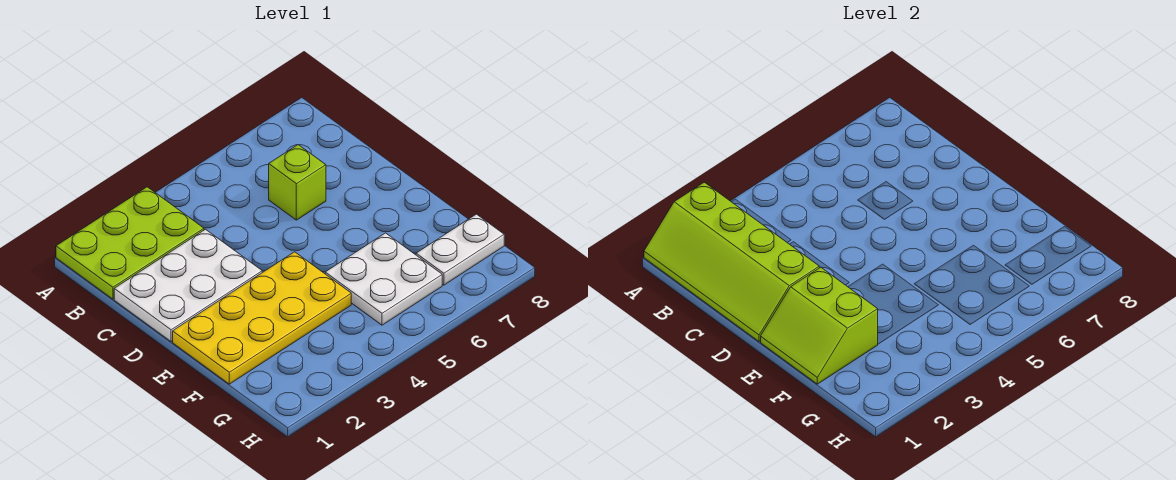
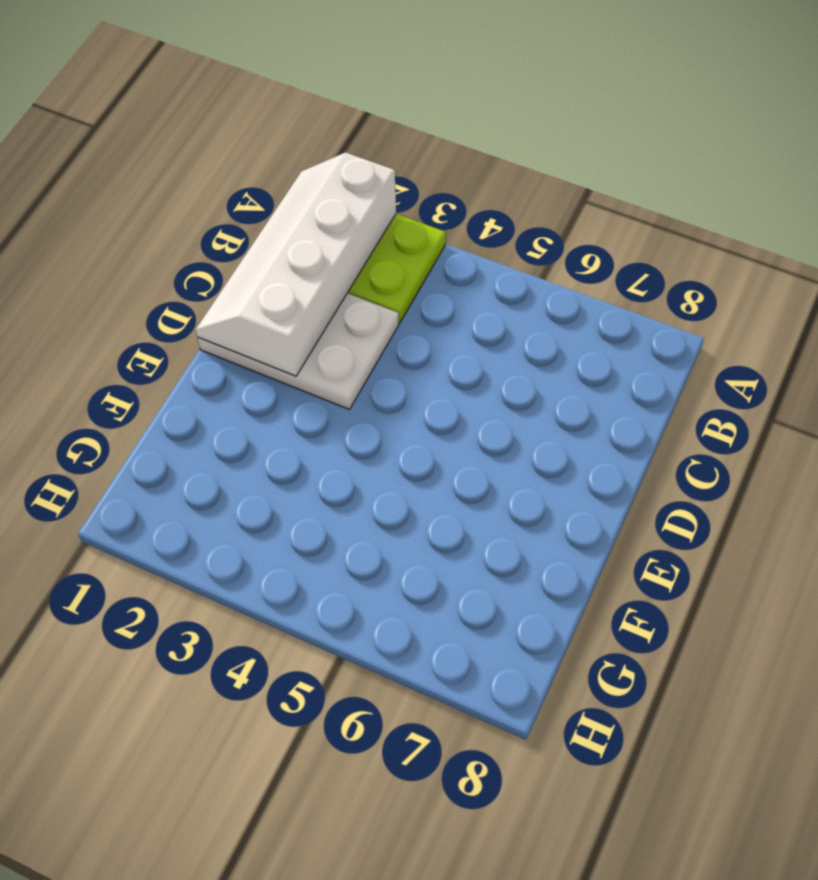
white 2x4 slope [196,152,396,376] -> lime 2x4 slope [644,182,819,342]
none -> lime 1x1 brick [269,145,326,220]
none -> yellow 2x4 plate [173,252,351,384]

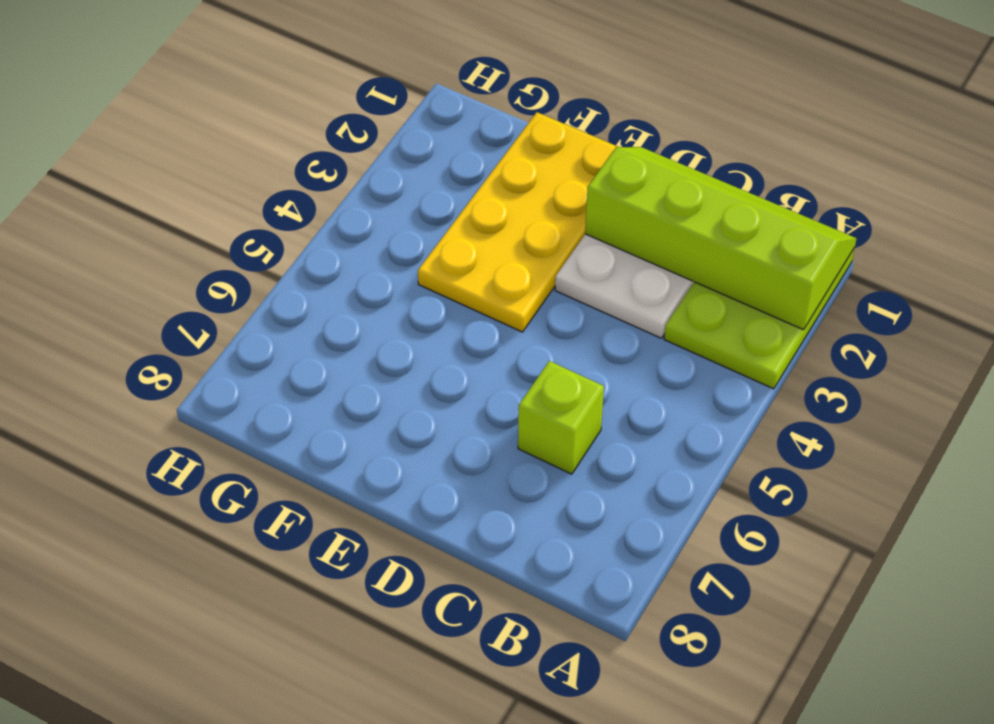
none -> white 2x2 plate [325,233,442,325]
none -> white 1x2 plate [416,214,504,285]

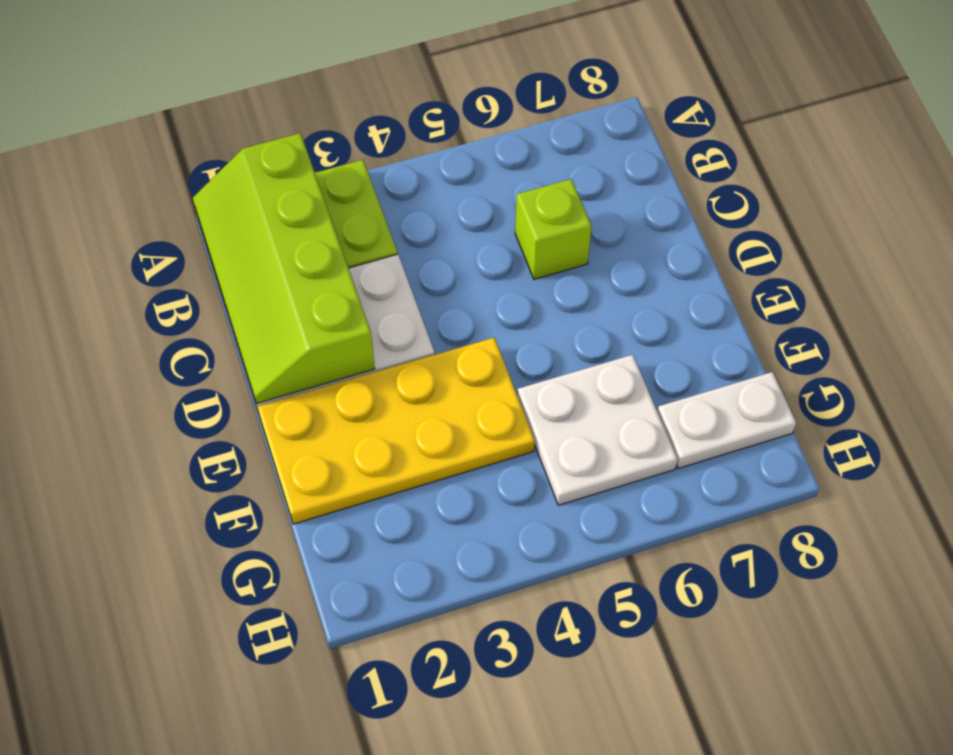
none -> lime 2x2 slope [761,267,878,384]

